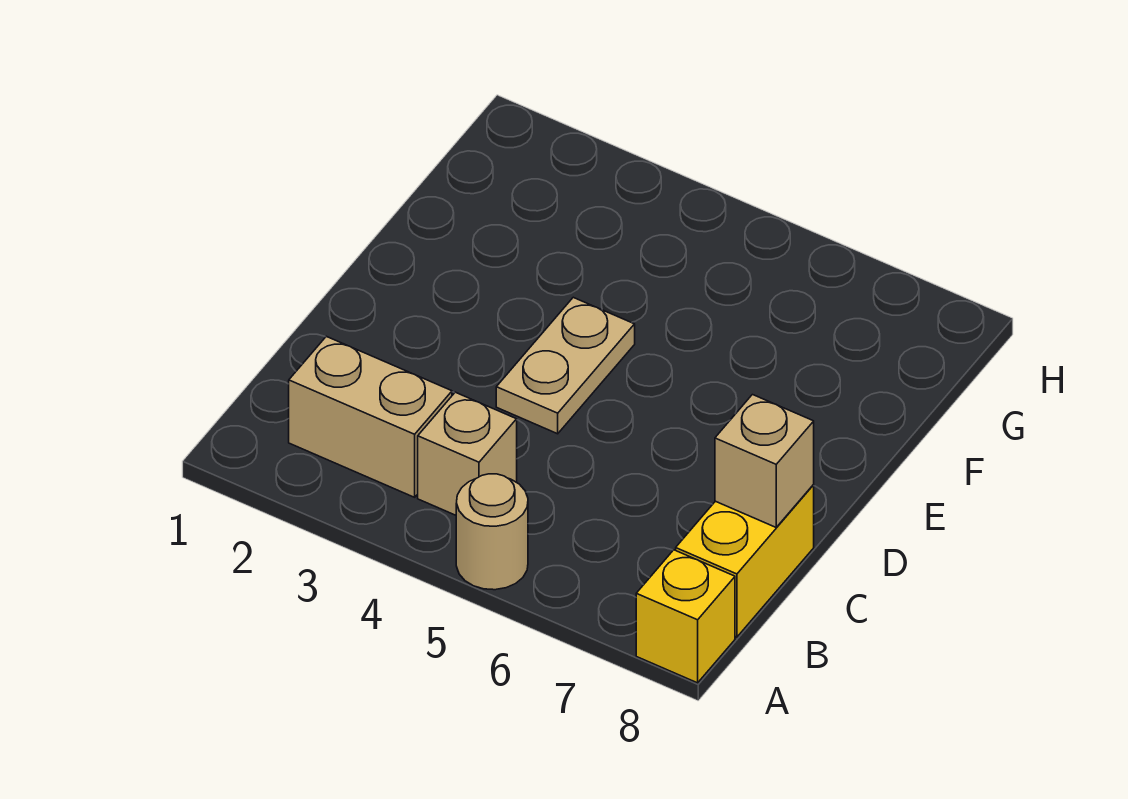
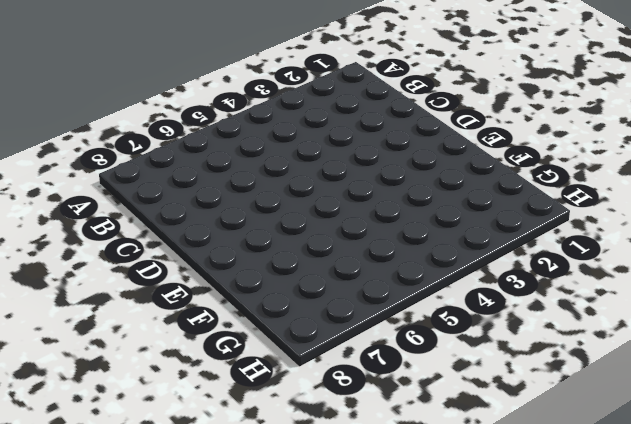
none -> tan 1x1 round brick [456,474,528,590]
none -> yellow 1x1 brick [636,550,735,683]

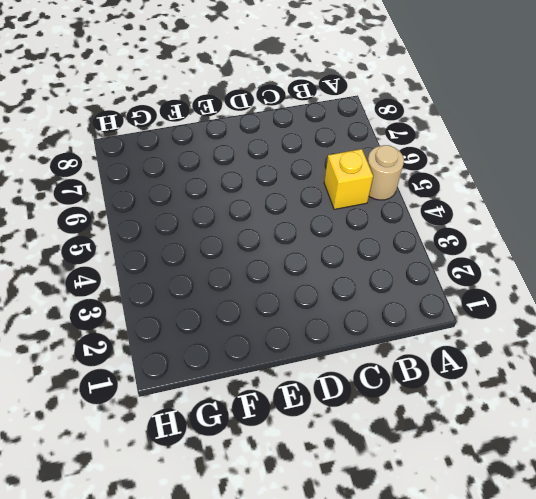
yellow 1x1 brick [324,149,373,209] -> yellow 1x1 brick moved to [636,550,735,683]
none -> tan 1x2 brick [289,336,452,497]
none -> tan 1x1 brick [418,392,517,515]

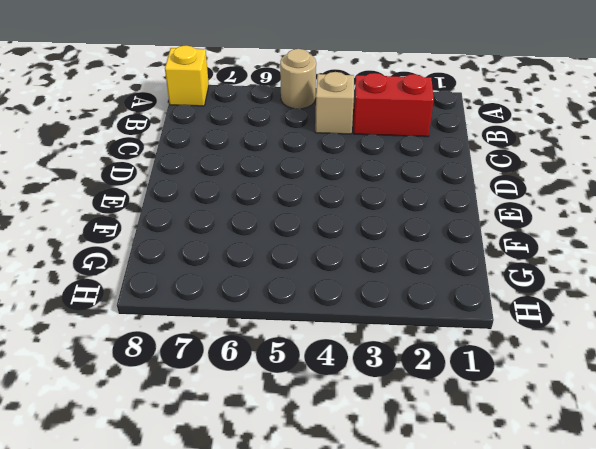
red 1x2 brick [354,73,434,137] -> tan 1x2 brick [289,336,452,497]
none -> yellow 1x2 brick [676,485,814,637]
none -> tan 1x2 plate [496,297,635,434]

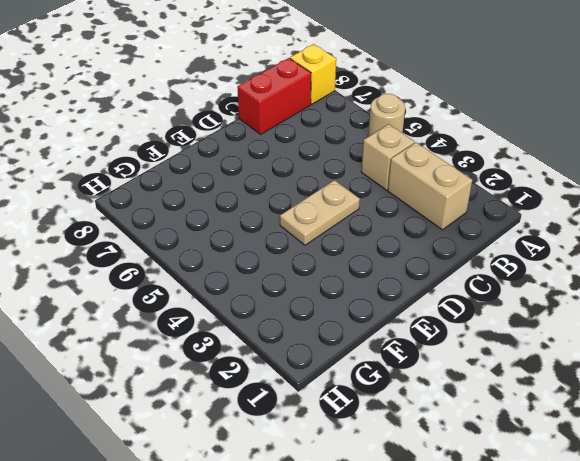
red 1x2 brick [237,58,311,134] -> yellow 1x2 brick [676,485,814,637]
none -> tan 1x1 brick [715,395,814,527]

